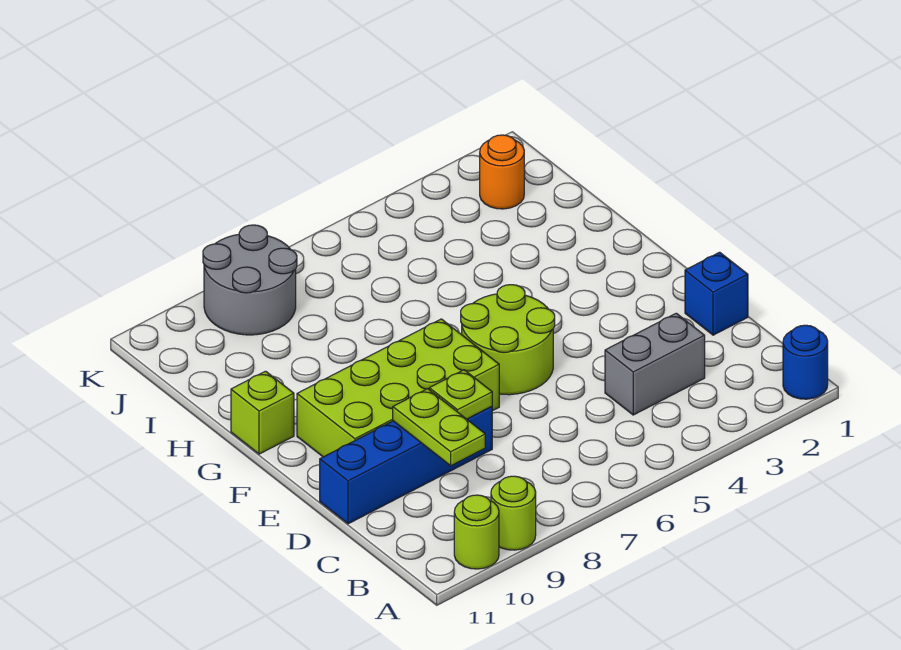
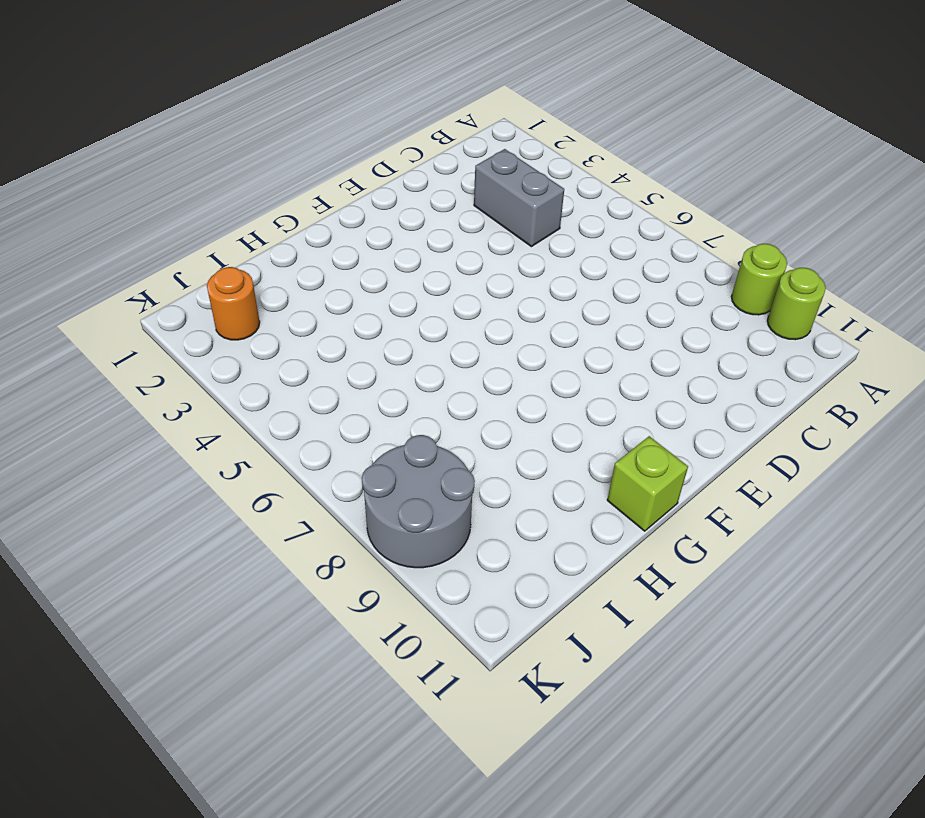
none -> blue 1x1 round brick [783,325,828,399]
none -> blue 1x1 brick [685,252,748,335]
none -> blue 1x4 brick [320,407,492,524]

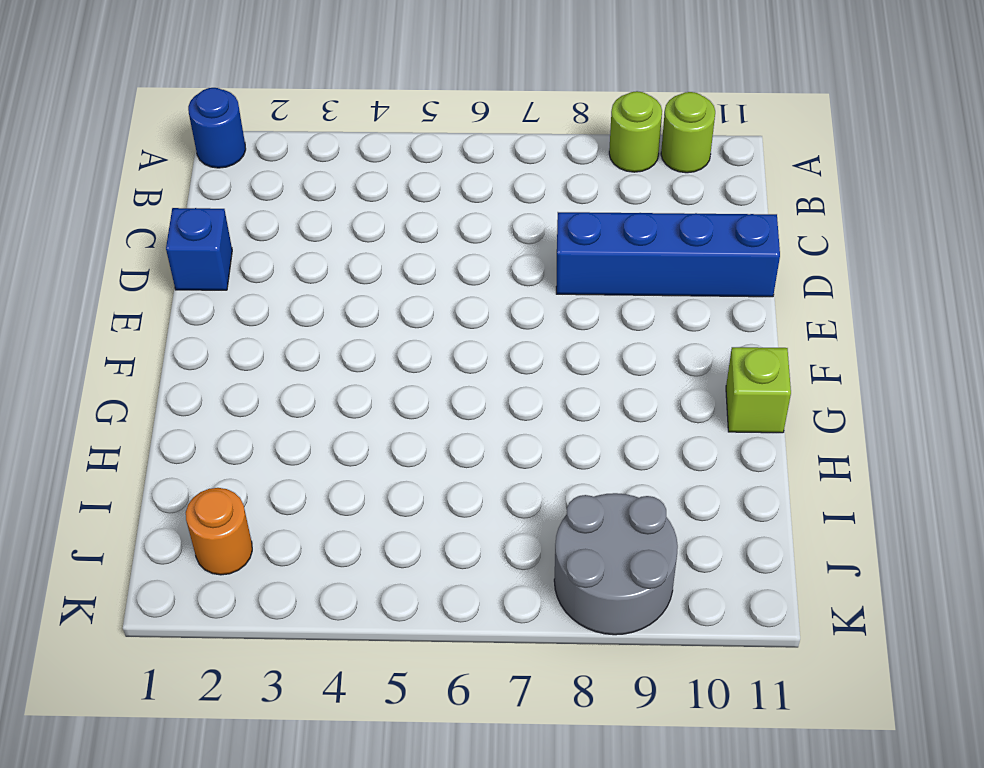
none -> grey 1x2 brick [605,313,705,415]
none -> lime 2x2 round brick [461,285,555,395]
none -> lime 2x4 brick [297,319,499,457]

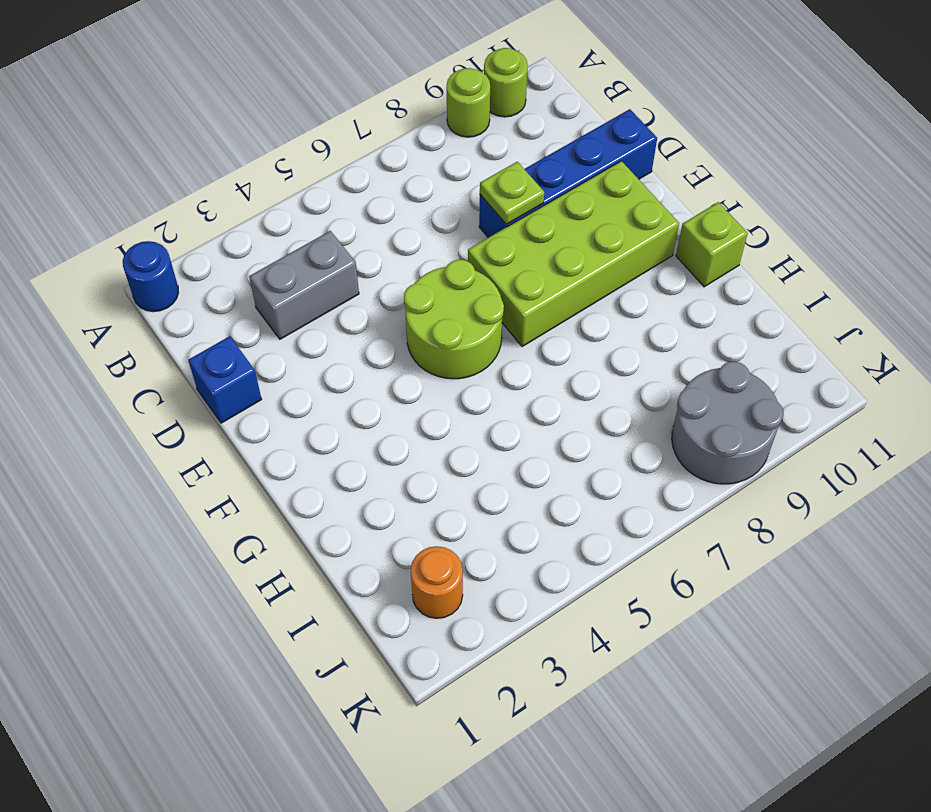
none -> lime 1x2 plate [393,389,485,466]

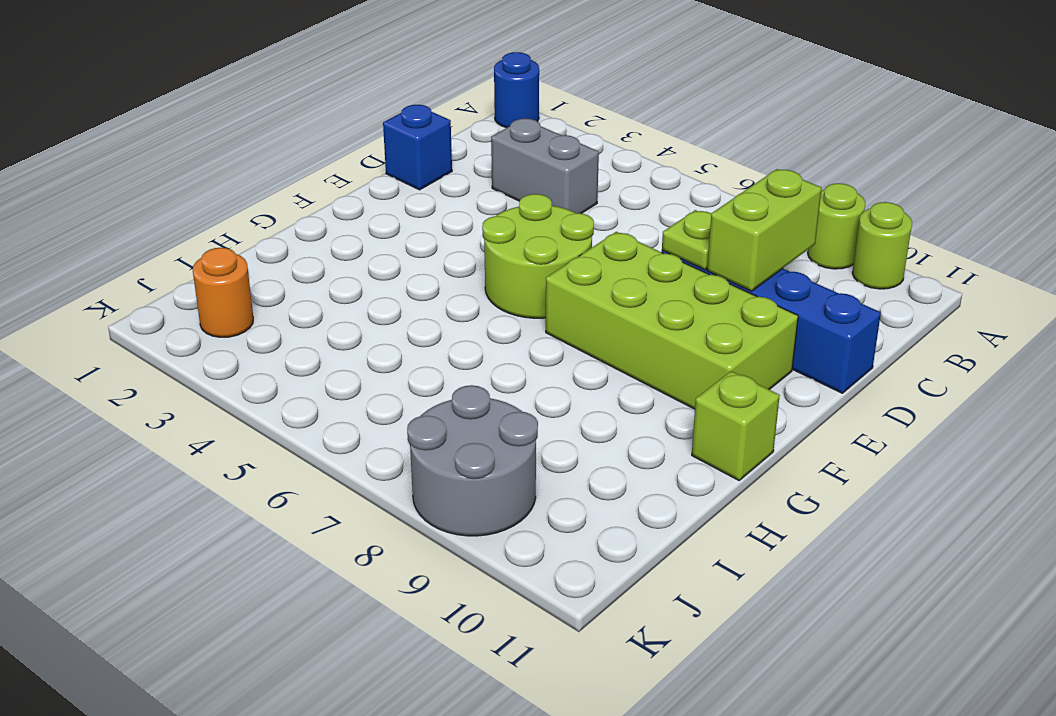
lime 1x2 brick [707,169,822,291] -> lime 1x2 plate [393,389,485,466]

